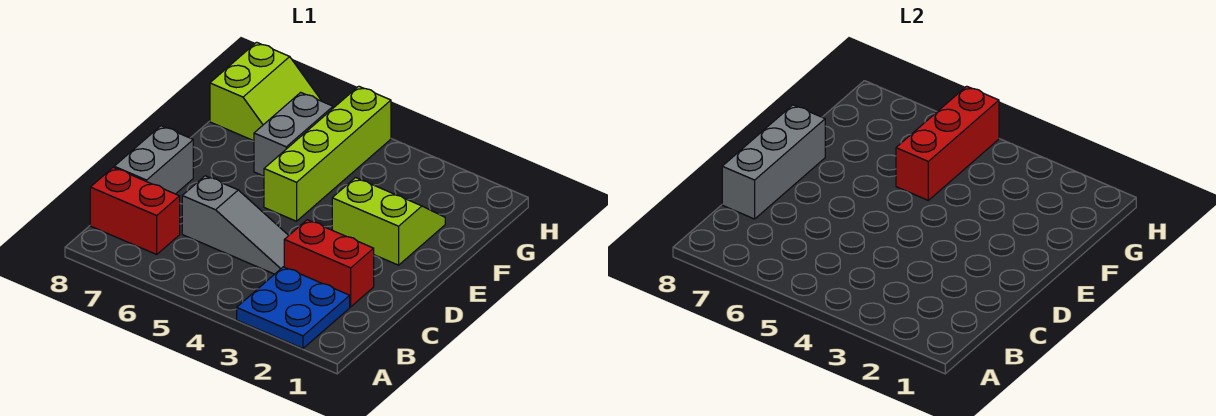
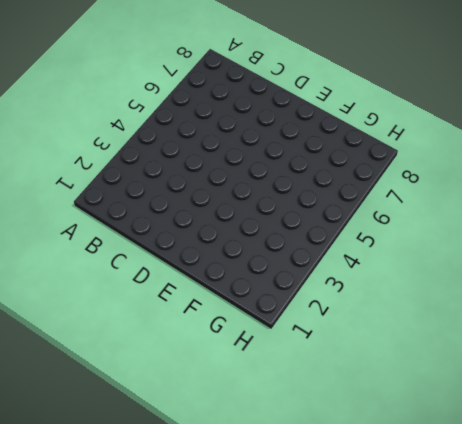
none -> blue 2x2 plate [237,267,350,348]
none -> red 1x2 brick [90,167,180,254]

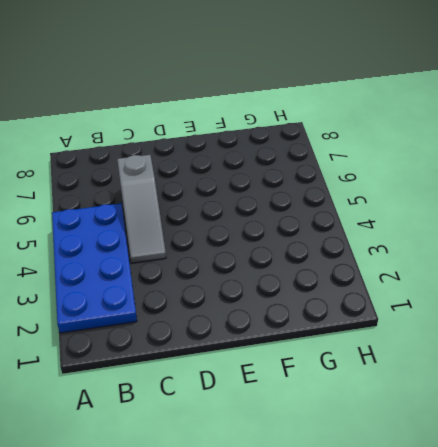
blue 2x4 plate [52,203,137,333] -> blue 2x2 plate [237,267,350,348]
none -> red 1x2 brick [90,167,180,254]
none -> red 1x2 brick [284,220,374,307]

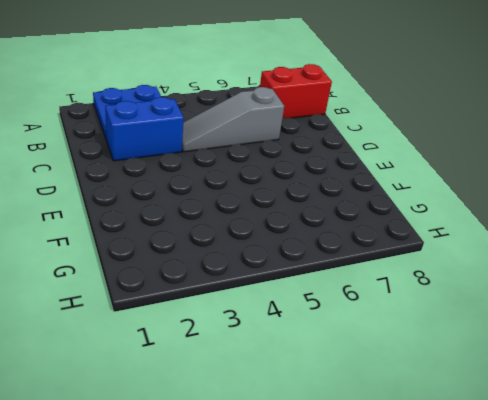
blue 1x2 brick [105,97,184,161] -> red 1x2 brick [284,220,374,307]
none -> grey 1x2 brick [114,126,193,194]
none -> lime 2x2 slope [332,178,445,265]

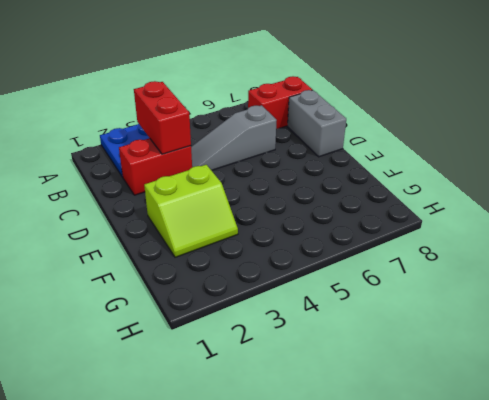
red 1x2 brick [134,81,191,154] -> none
none -> lime 1x4 brick [264,86,391,221]
none -> grey 1x2 brick [254,92,333,176]

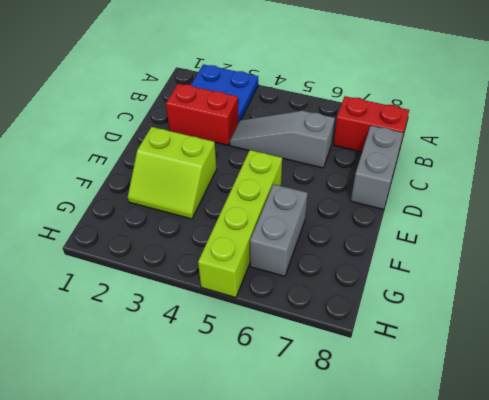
none -> lime 2x2 slope [210,42,321,141]
none -> grey 1x3 brick [722,105,825,219]

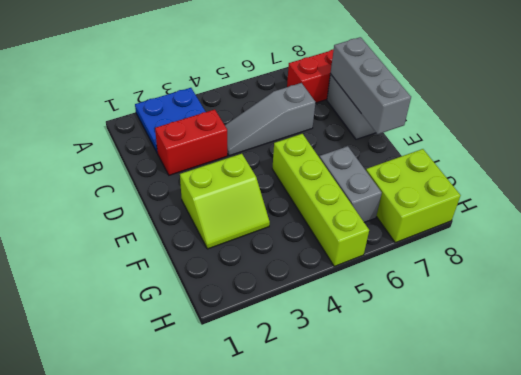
lime 2x2 brick [366,149,461,243] -> lime 2x2 slope [210,42,321,141]
none -> red 1x3 brick [896,86,999,200]

